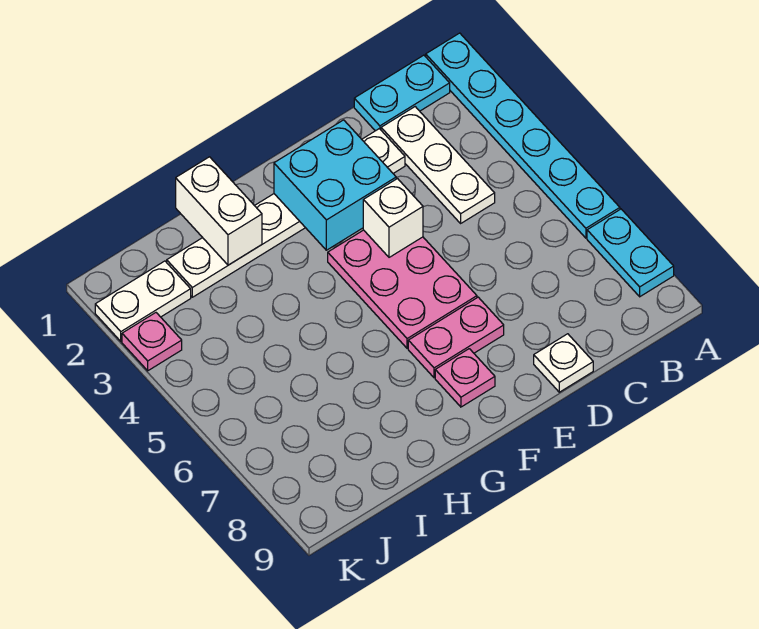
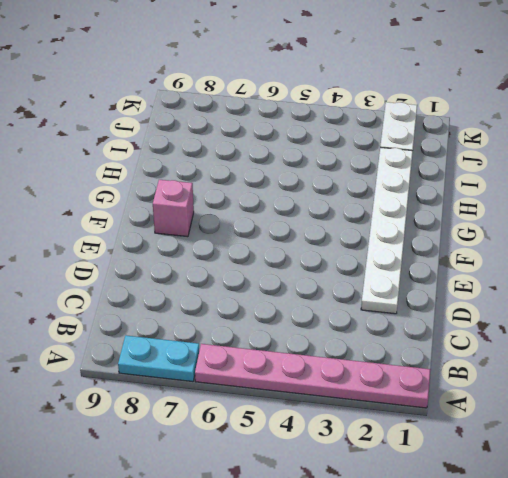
pink 1x6 plate [195,344,431,408] -> cyan 1x6 plate [426,33,620,238]
pink 1x1 brick [153,180,194,237] -> pink 1x1 plate [435,349,495,407]
none -> cyan 1x2 plate [354,55,450,131]
none -> white 1x3 plate [381,107,495,223]
none -> white 1x1 plate [534,334,593,392]

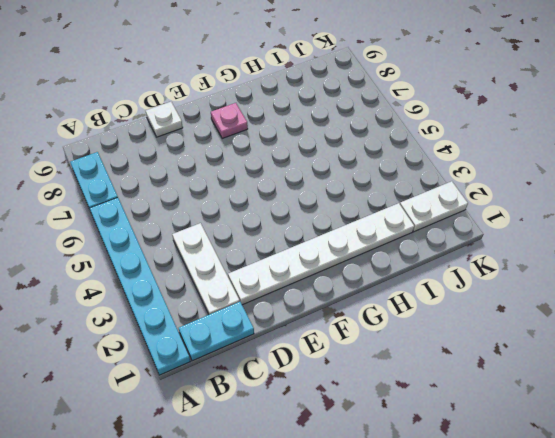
none -> pink 2x3 plate [328,230,477,348]
none -> pink 1x2 plate [408,297,504,378]
none -> pink 1x1 plate [122,313,182,371]

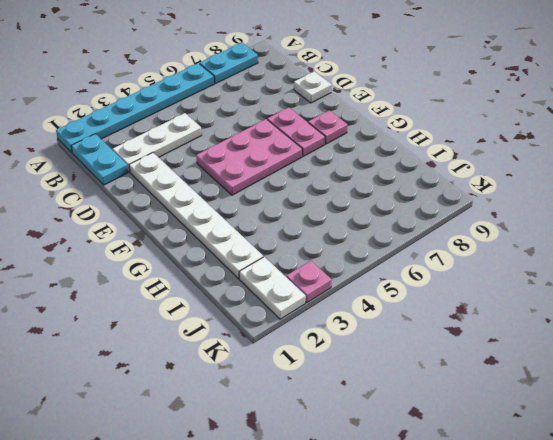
none -> cyan 2x2 brick [274,120,396,250]
none -> white 1x1 brick [363,179,423,257]
none -> white 1x2 brick [176,157,262,265]

